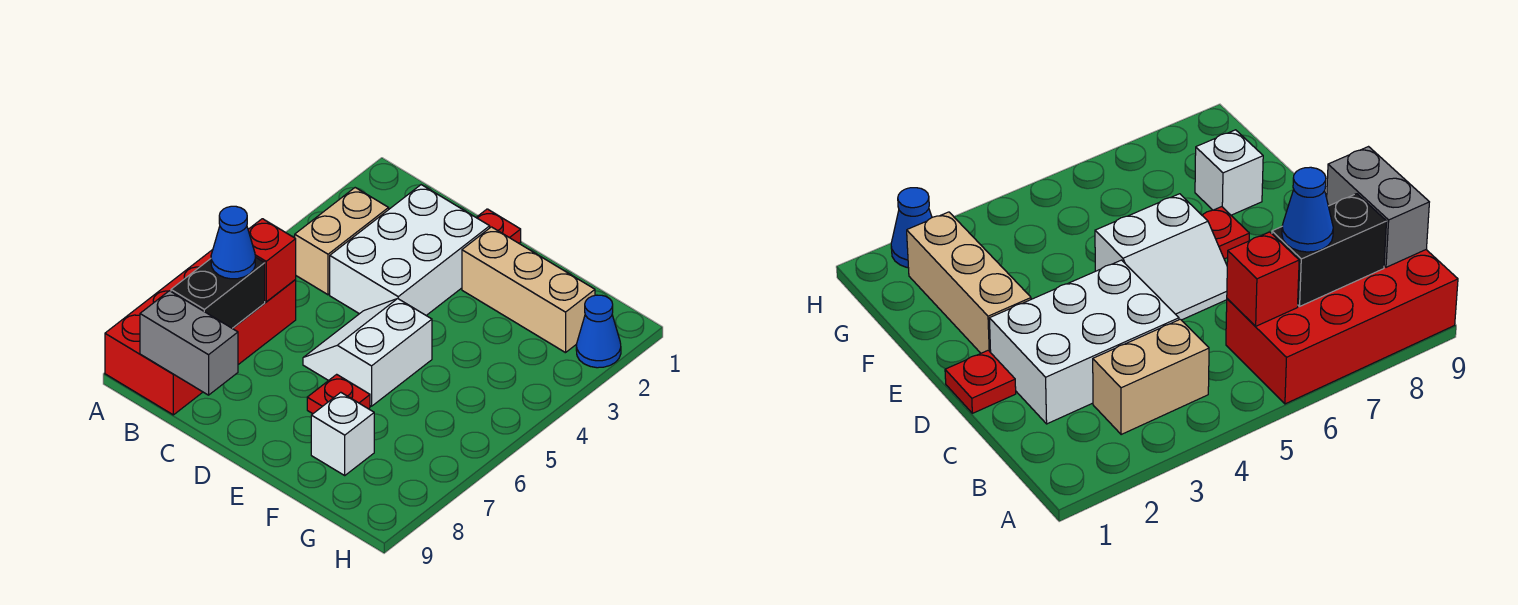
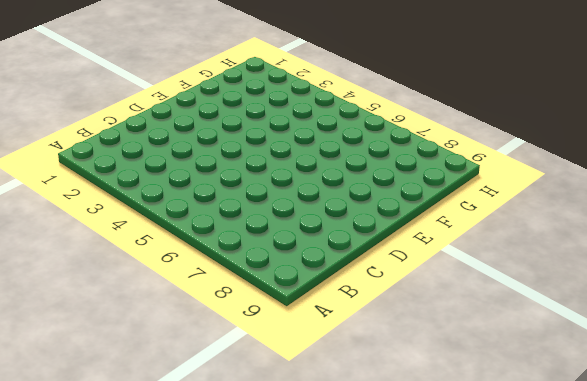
none -> red 2x4 brick [105,250,296,415]
none -> tan 1x2 brick [295,188,389,295]
none -> white 2x3 brick [330,185,490,315]

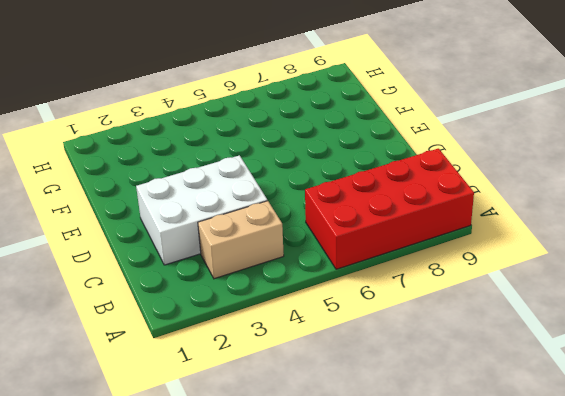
none -> red 1x1 plate [476,209,521,243]
none -> white 2x2 slope [303,299,432,406]
none -> tan 1x3 brick [462,227,595,353]

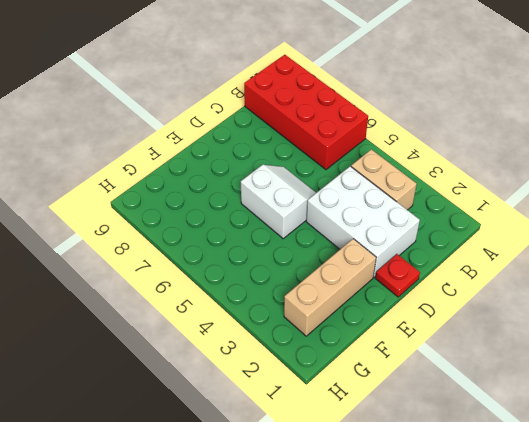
none -> red 1x1 plate [307,374,370,414]
none -> white 1x1 brick [311,392,374,475]
none -> blue 1x1 cone [576,295,621,368]

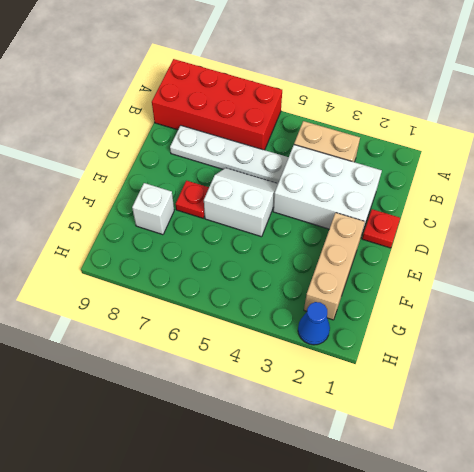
white 1x4 plate [170,125,289,184] -> none
none -> red 1x1 brick [248,219,296,302]
none -> black 1x2 brick [171,257,265,328]
none -> grey 1x2 brick [140,291,238,395]

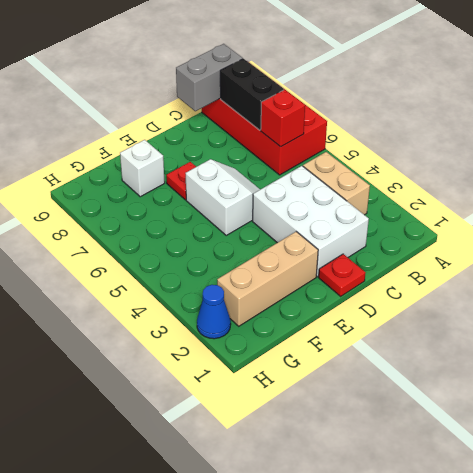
none -> blue 1x1 cone [211,206,255,279]

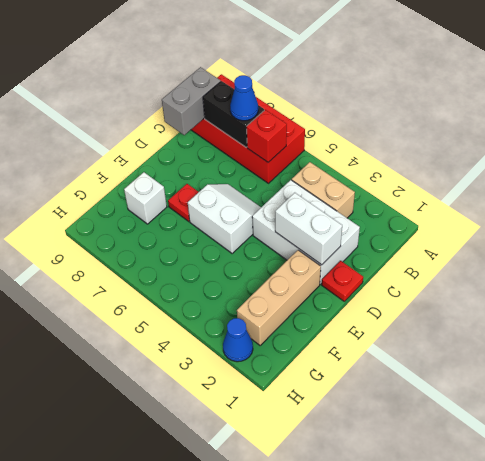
white 1x2 brick [275,193,342,265] -> none

